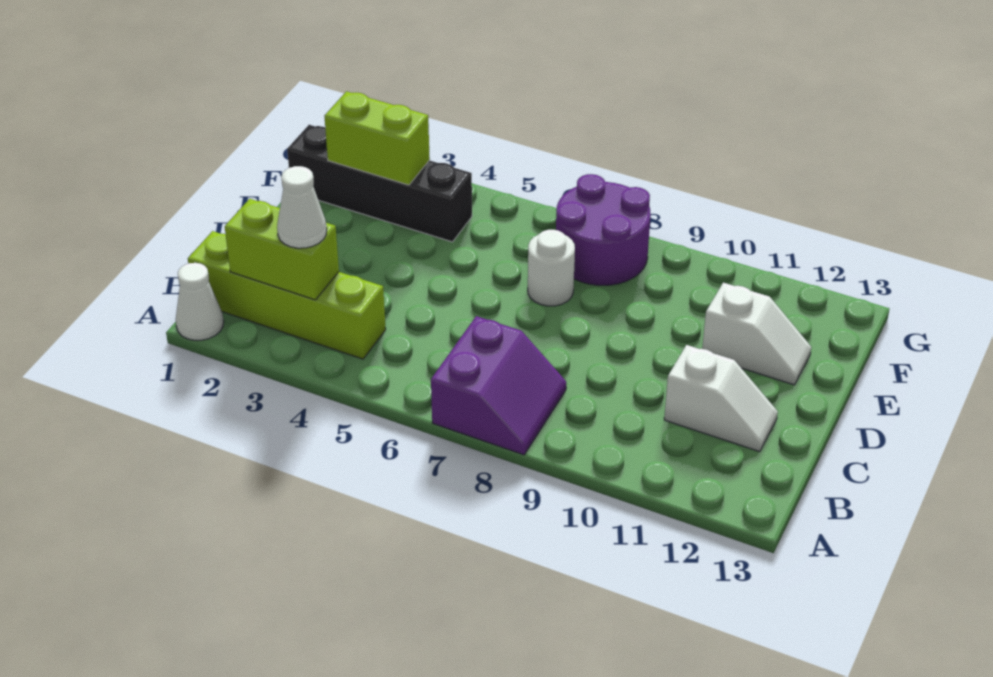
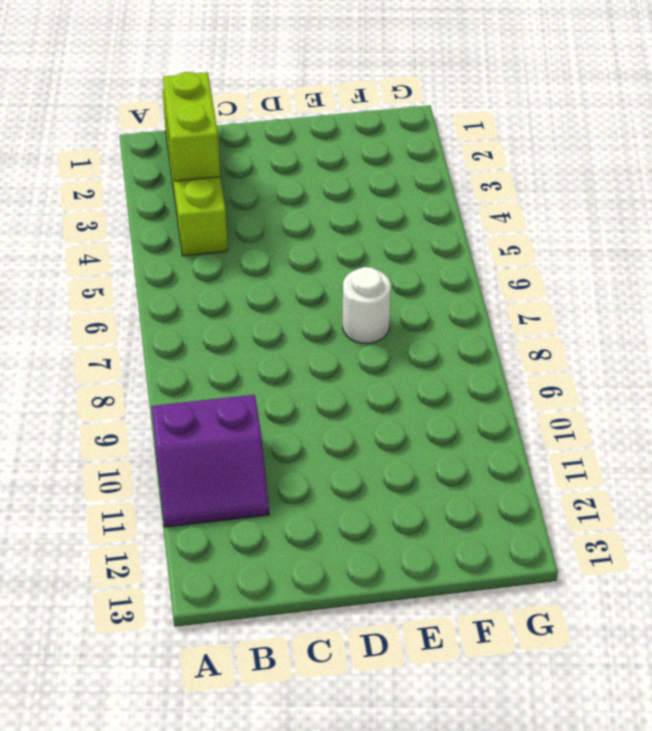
purple 2x2 slope [151,395,269,527] -> purple 2x2 slope moved to [431,316,566,455]
none -> white 1x1 cone [176,263,224,340]
none -> white 1x2 slope [664,345,778,452]

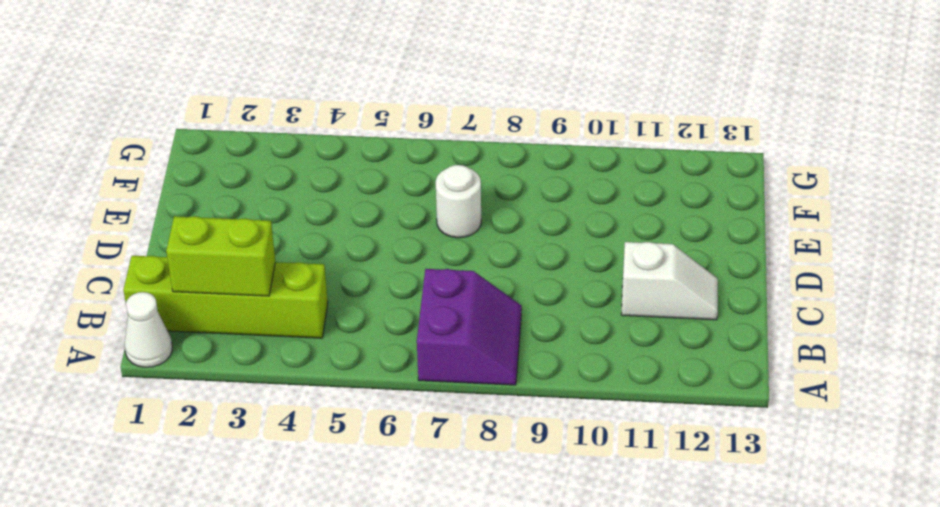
none -> white 1x2 slope [702,283,811,385]
none -> black 1x4 brick [287,125,472,242]

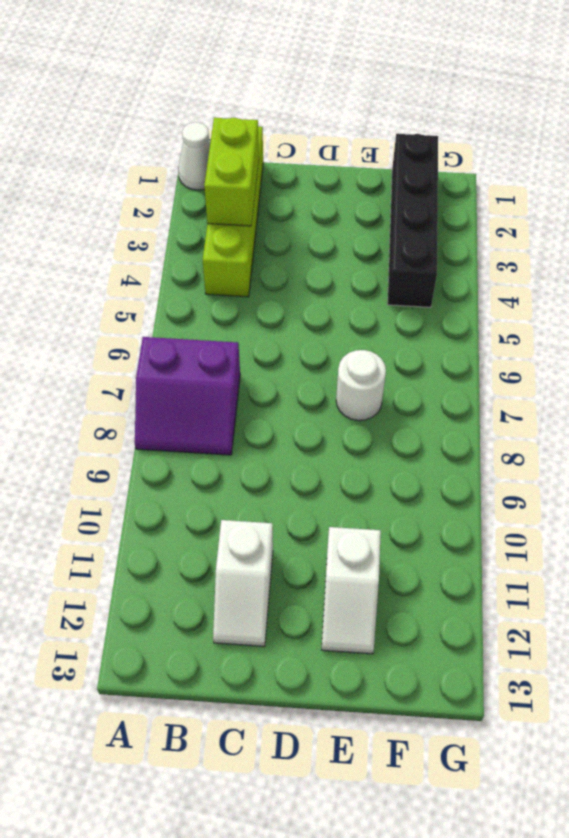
none -> purple 2x2 round brick [556,174,651,285]
none -> lime 1x2 brick [324,91,430,185]

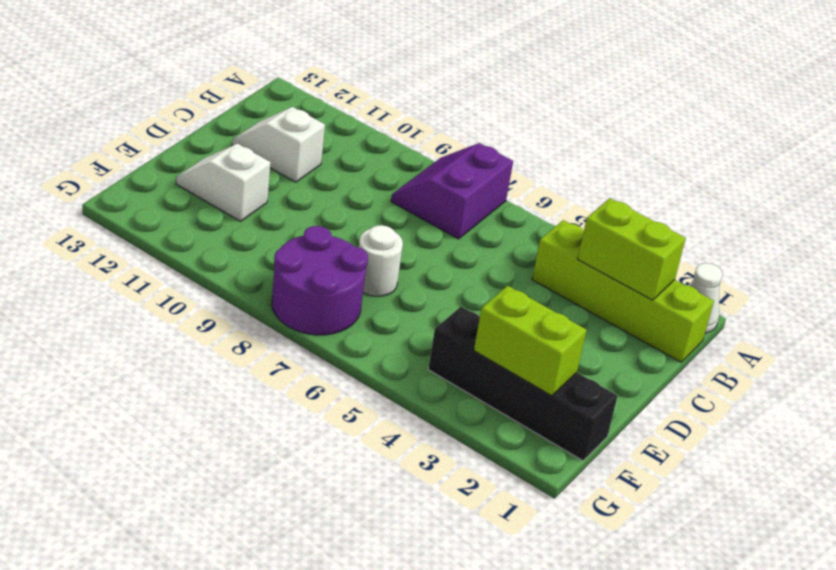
none -> white 1x1 cone [277,166,327,248]

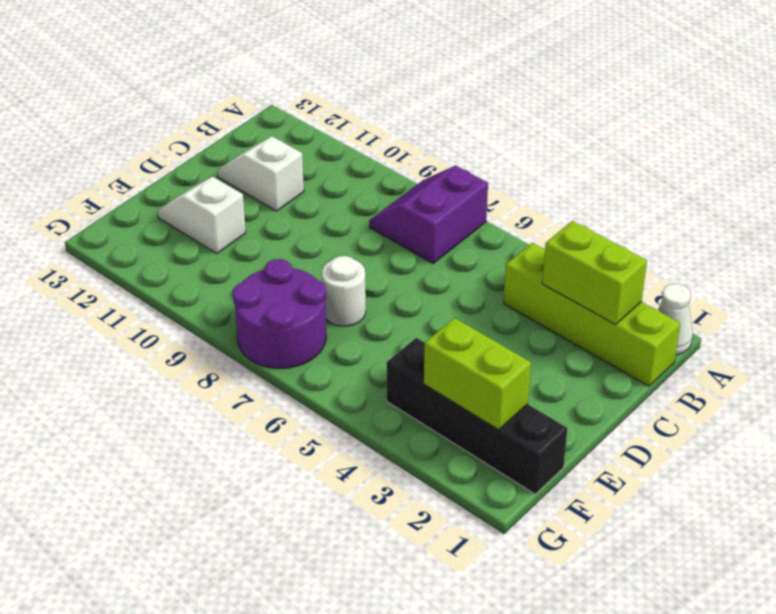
none -> white 1x1 cone [277,166,327,248]

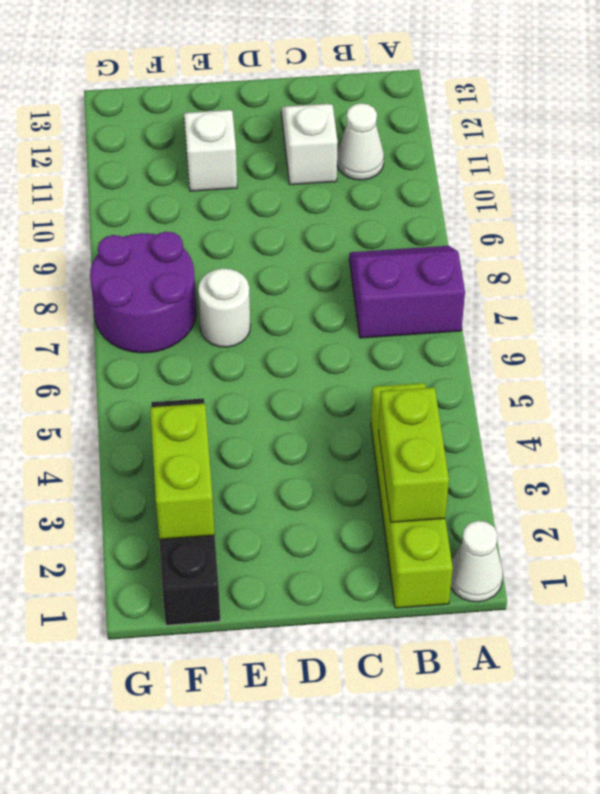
white 1x1 cone [337,103,384,180] -> white 1x1 cone moved to [277,166,327,248]

